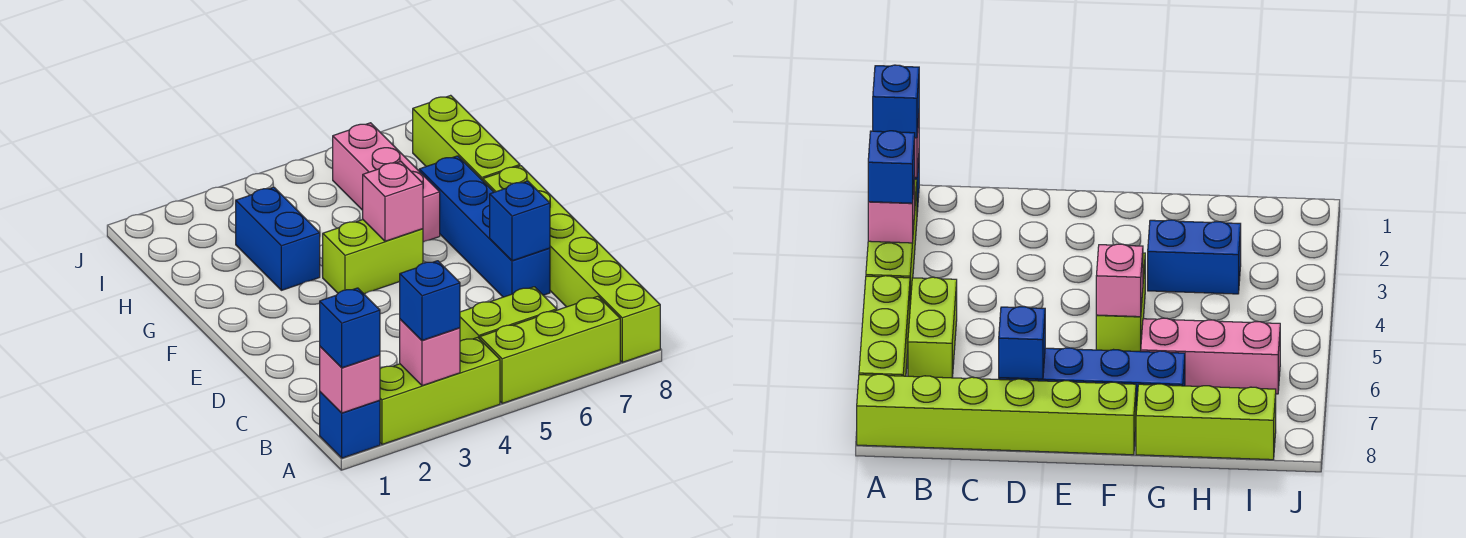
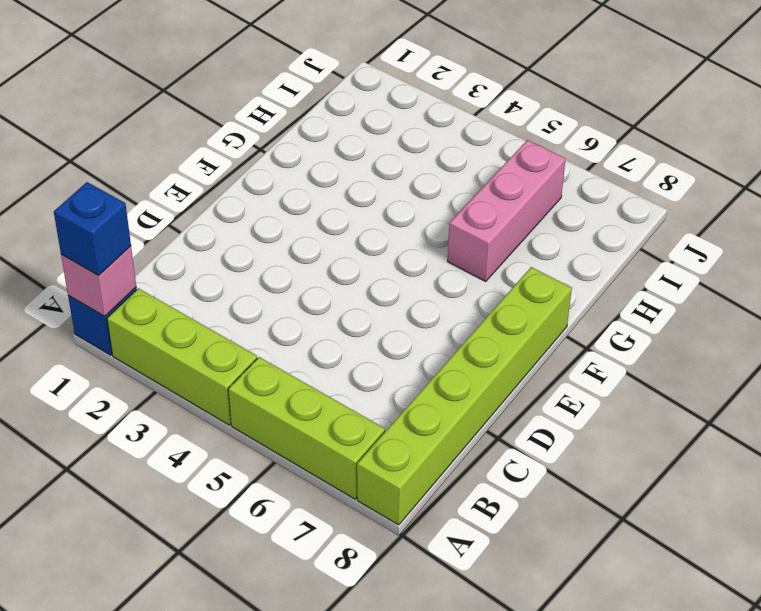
none -> lime 1x2 brick [460,287,557,341]
none -> blue 1x4 brick [419,156,550,297]
none -> lime 1x2 brick [323,220,423,294]

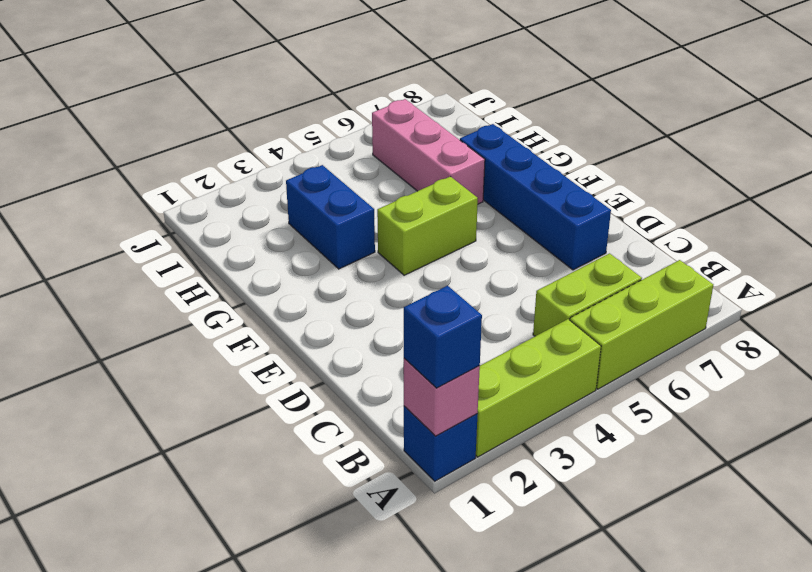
none -> lime 1x6 brick [483,166,660,362]
none -> lime 1x3 brick [413,95,520,181]
none -> pink 1x1 brick [400,319,460,386]

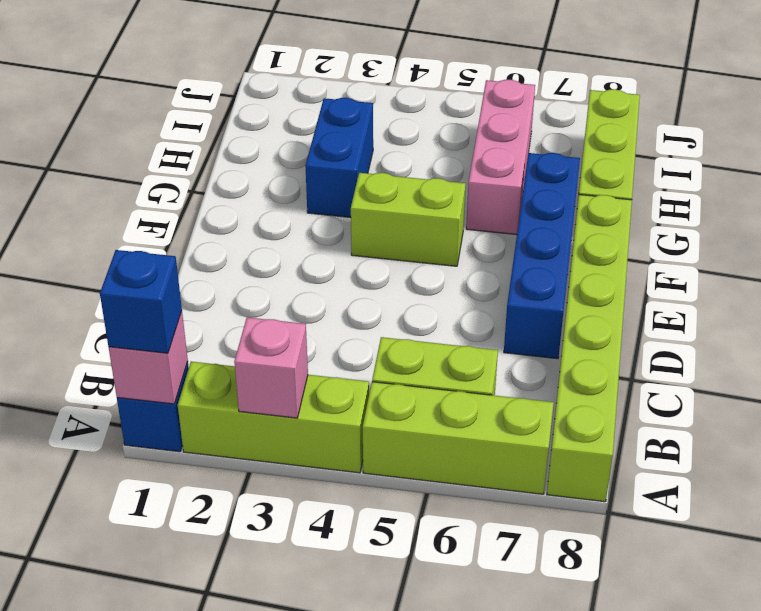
none -> blue 1x1 brick [490,181,550,261]
none -> pink 1x1 brick [363,162,423,241]
none -> blue 1x1 brick [400,261,460,340]

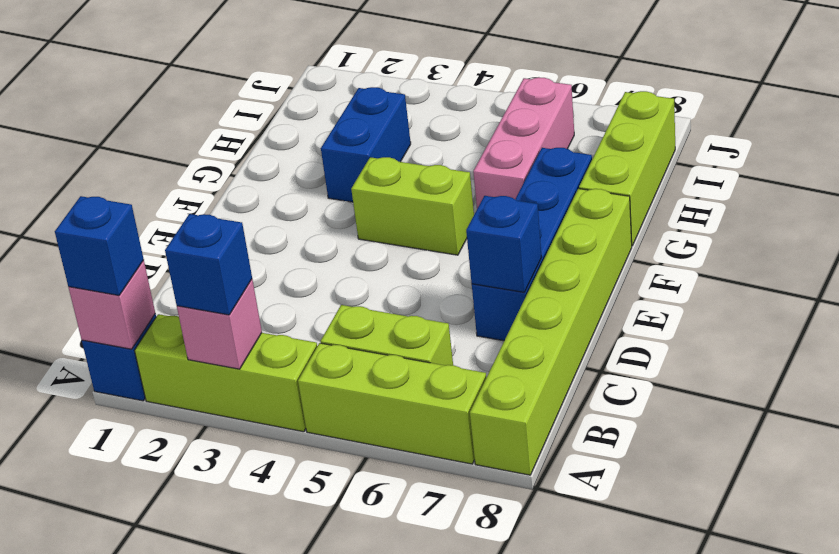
none -> pink 1x1 brick [363,162,423,241]

